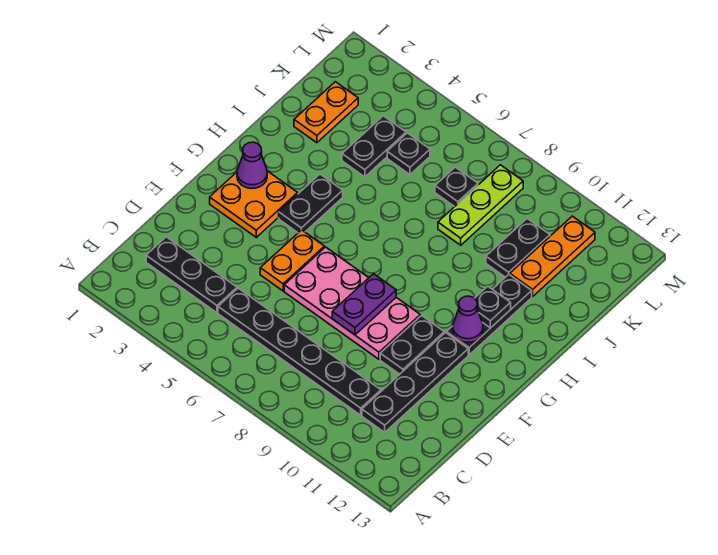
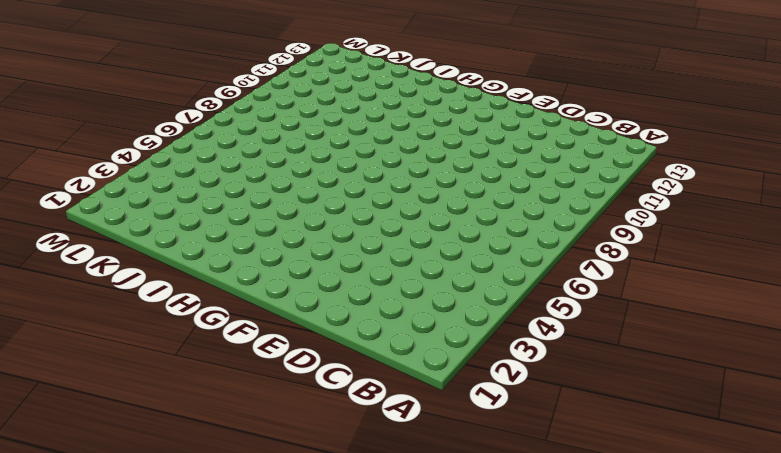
none -> black 1x3 plate [146,237,237,313]
none -> black 1x6 plate [218,288,381,415]
none -> black 1x4 plate [362,333,468,432]

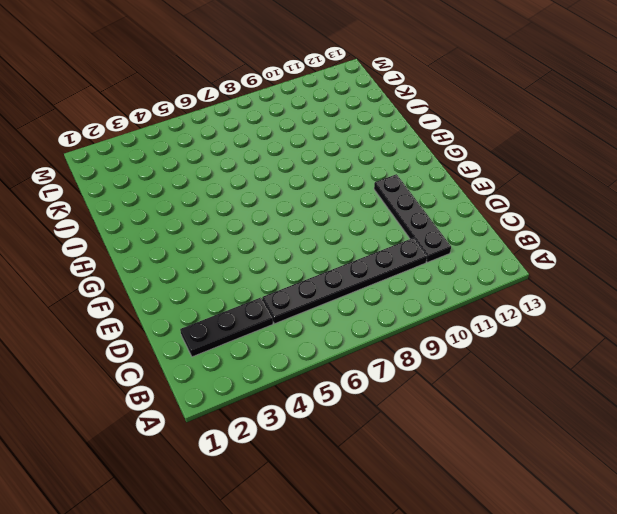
none -> orange 1x2 plate [260,230,324,291]
none -> pink 2x4 plate [284,247,420,359]
none -> black 1x2 plate [380,316,444,374]

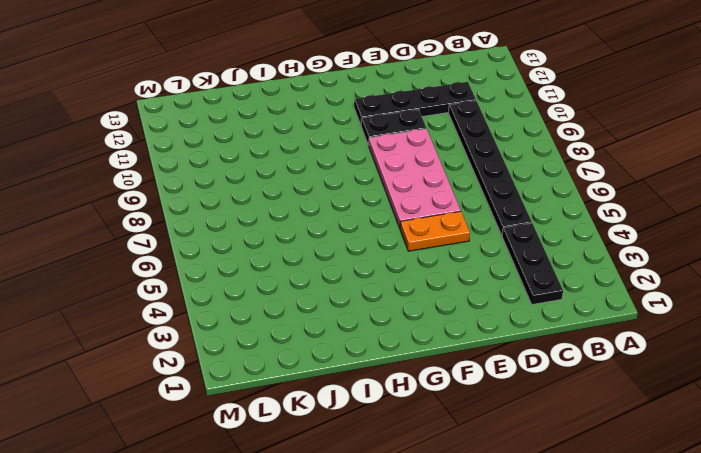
none -> orange 2x2 plate [210,171,298,237]
none -> black 1x2 plate [279,174,343,233]
none -> black 1x3 plate [446,275,532,355]

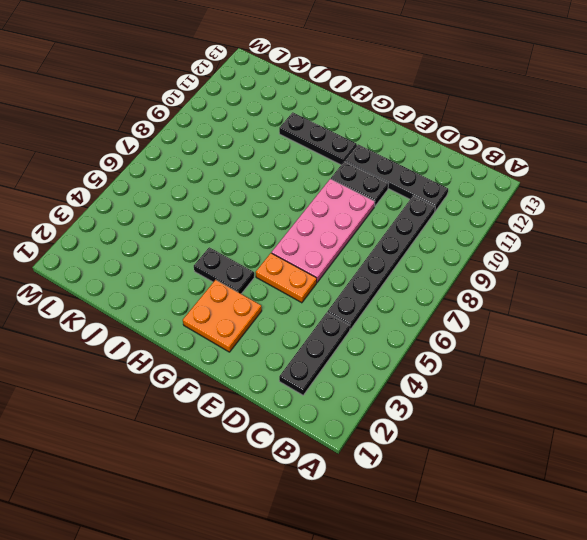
none -> orange 1x2 plate [294,82,358,143]
none -> black 1x2 plate [342,116,406,177]
none -> lime 1x3 plate [438,165,523,245]

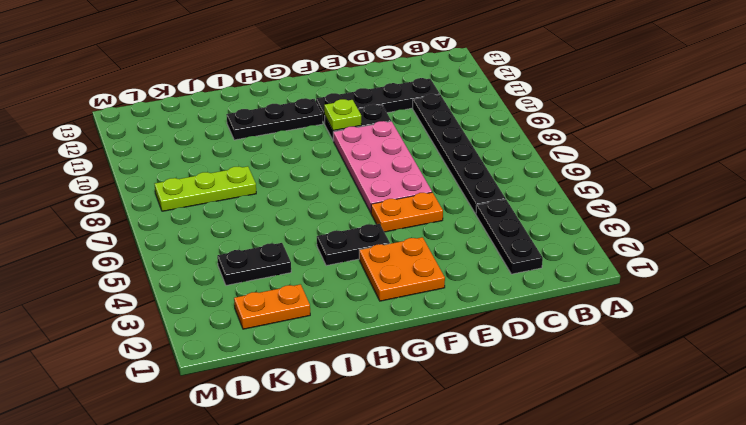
lime 1x1 plate [324,99,362,131] -> none
none -> black 1x2 plate [486,219,550,277]
none -> orange 1x3 plate [510,216,595,296]
none -> black 1x1 plate [387,133,430,175]

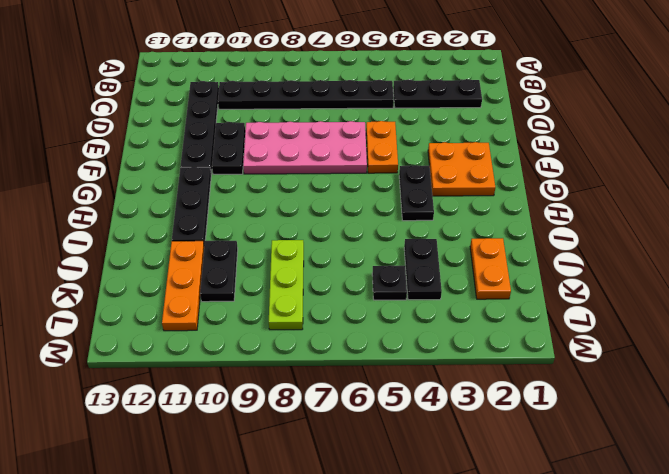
none -> black 1x1 plate [435,167,478,207]
none -> purple 1x2 plate [332,274,396,335]
none -> purple 1x1 cone [237,142,267,188]

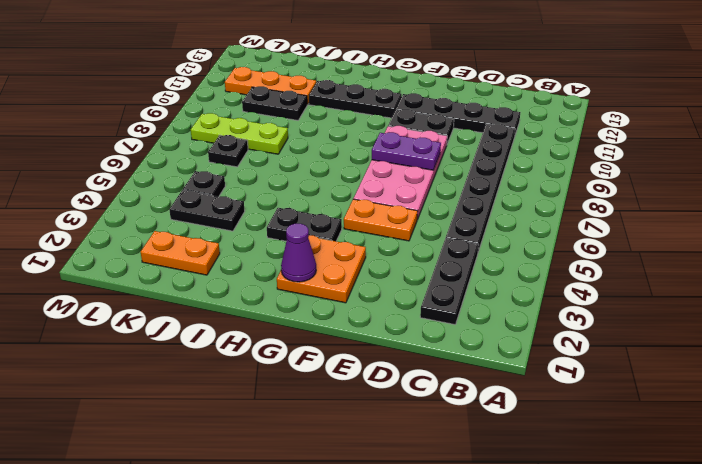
none -> purple 1x1 cone [453,296,483,342]
none -> black 1x1 plate [475,286,511,328]

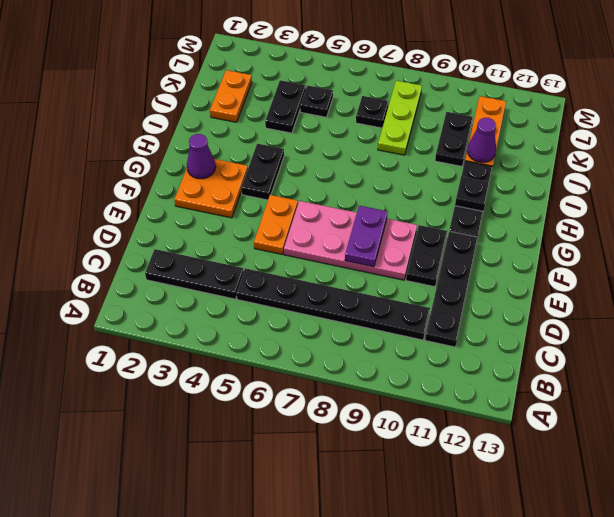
purple 1x1 cone [467,118,496,162] -> purple 1x1 cone moved to [453,296,483,342]

